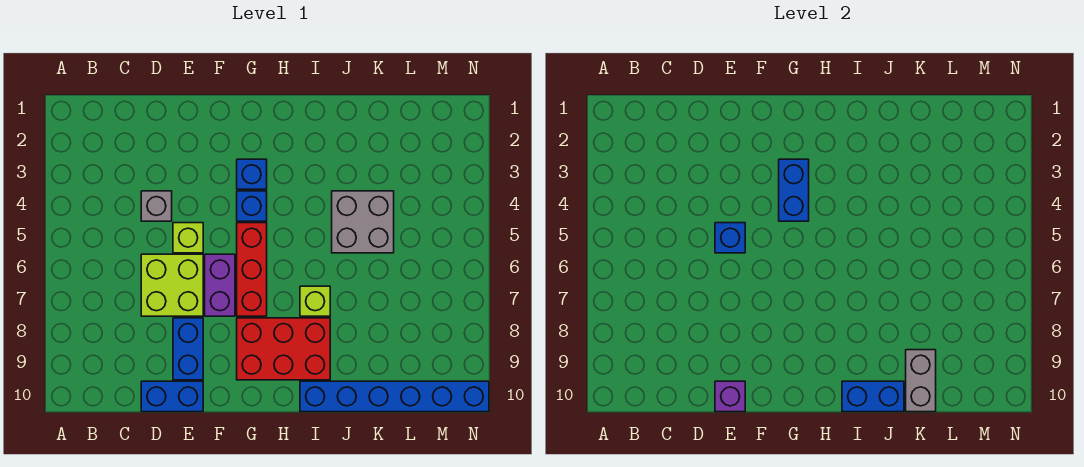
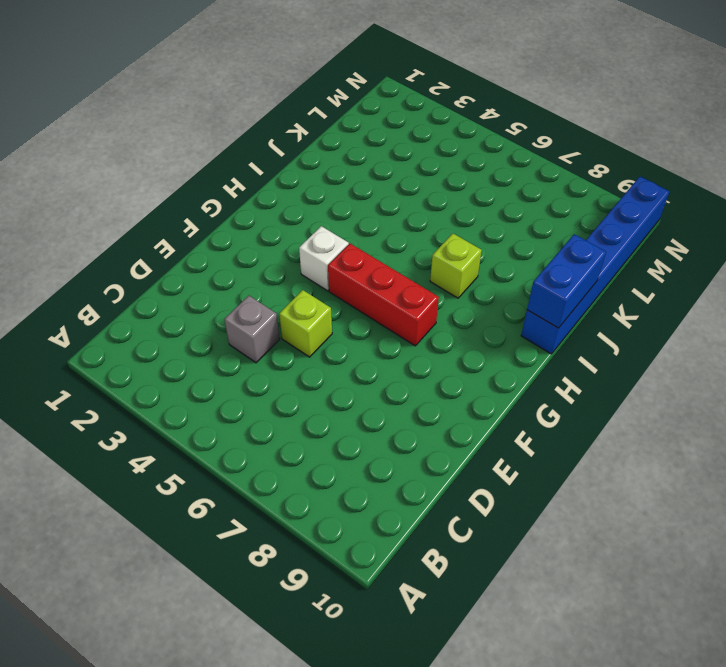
white 1x1 brick [299,226,349,291] -> blue 1x1 brick [237,191,267,221]
none -> lime 2x2 brick [141,254,203,316]
none -> blue 1x2 brick [141,381,203,412]
none -> blue 1x2 brick [173,318,203,380]

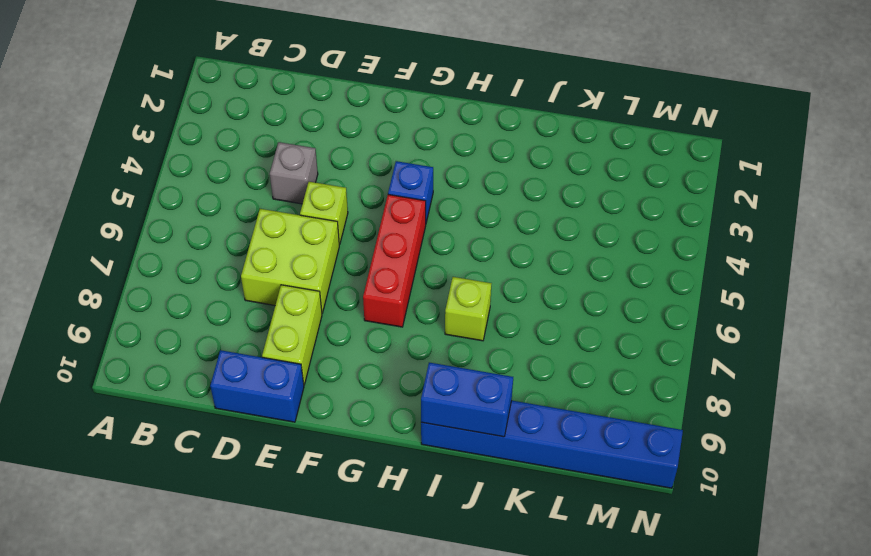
lime 1x2 brick [262,285,322,385] -> blue 1x2 brick [173,318,203,380]
none -> purple 1x2 brick [205,254,235,316]
none -> blue 1x1 brick [237,159,267,189]
none -> red 2x3 brick [237,318,330,380]

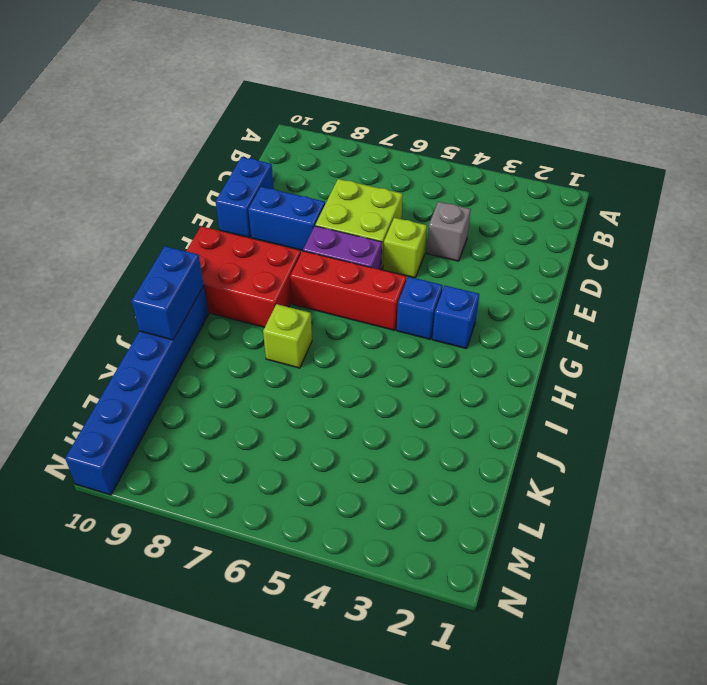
red 2x3 brick [187,226,301,327] -> red 2x3 brick turned to [237,318,330,380]
none -> grey 2x2 brick [332,191,394,253]
none -> blue 1x1 brick [715,223,745,253]
none -> purple 1x1 brick [715,381,745,412]

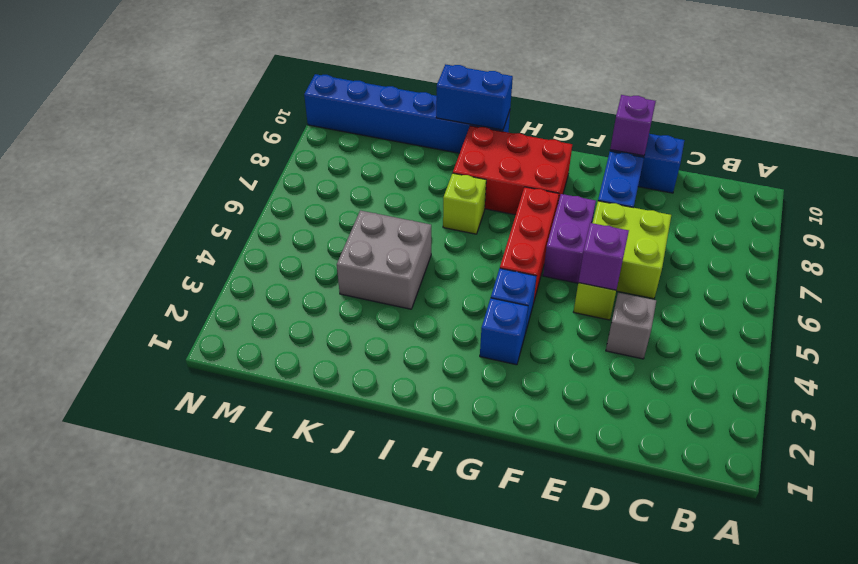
purple 1x1 brick [578,223,629,290] -> blue 1x1 brick [715,223,745,253]
none -> blue 1x2 brick [779,159,809,221]
none -> grey 1x2 brick [906,350,936,412]

